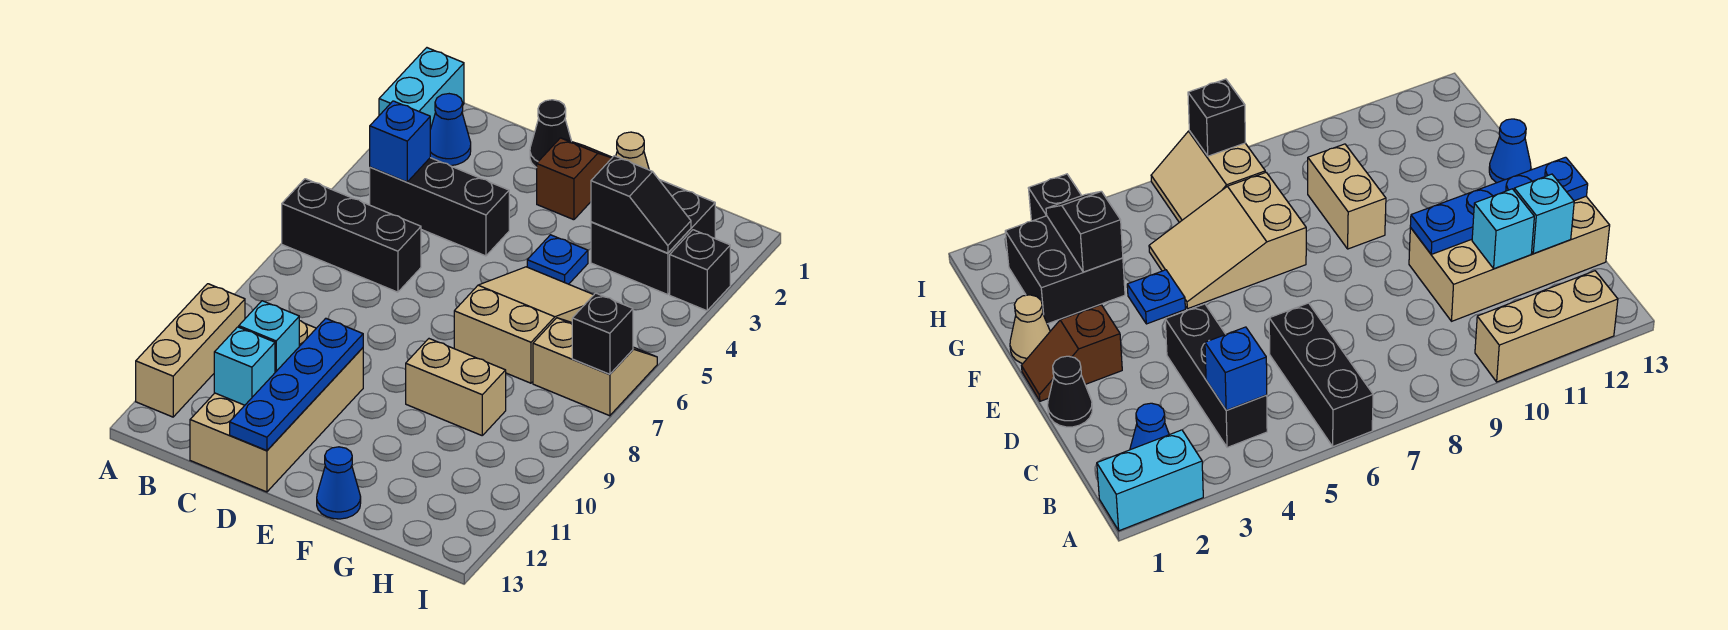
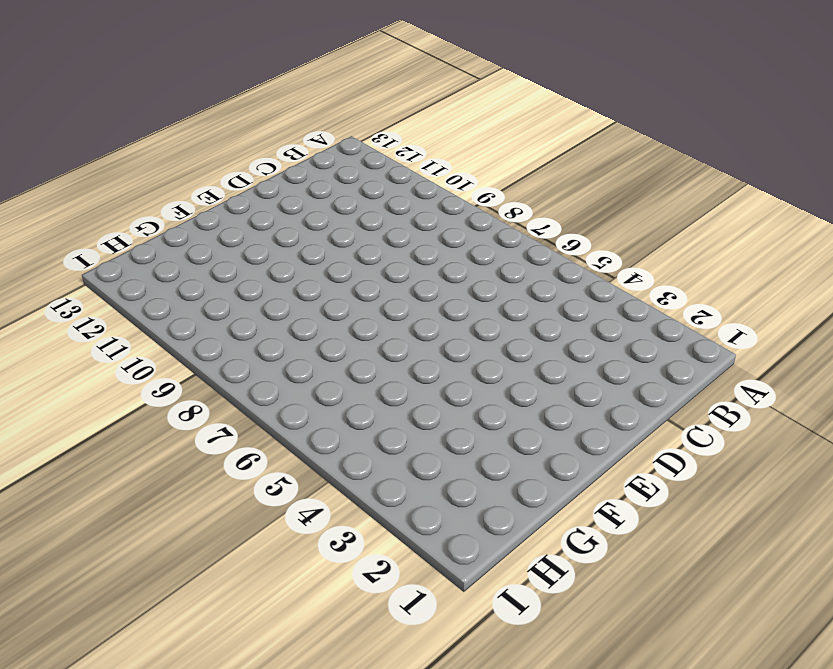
none -> cyan 1x2 brick [379,48,464,129]
none -> black 1x3 brick [282,179,421,292]
none -> tan 1x3 brick [136,284,245,417]

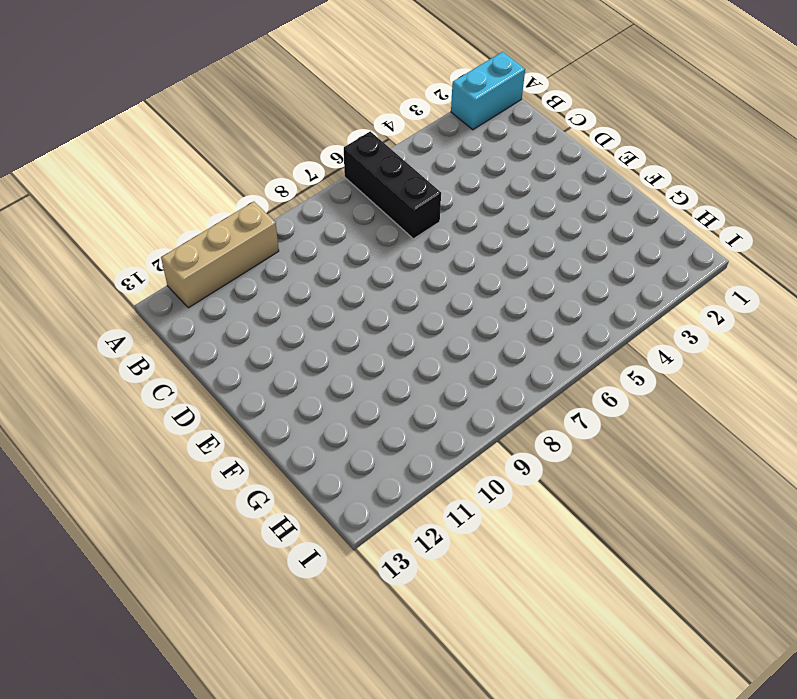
none -> blue 1x1 cone [430,94,471,166]
none -> black 1x3 brick [370,158,509,256]
none -> tan 2x4 brick [190,321,363,492]

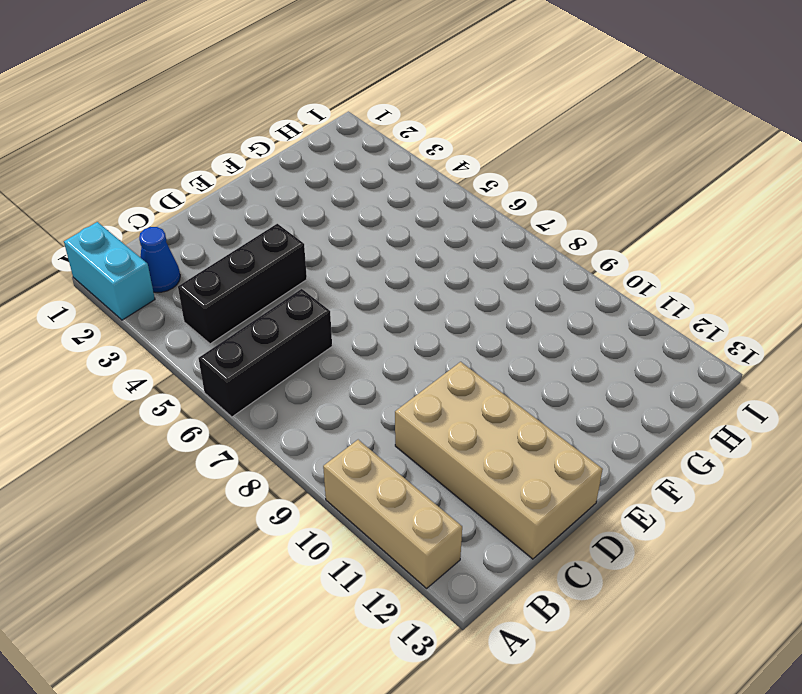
none -> black 1x1 cone [530,100,571,168]
none -> brown 1x2 slope [537,138,612,220]
none -> tan 1x1 cone [616,132,649,170]

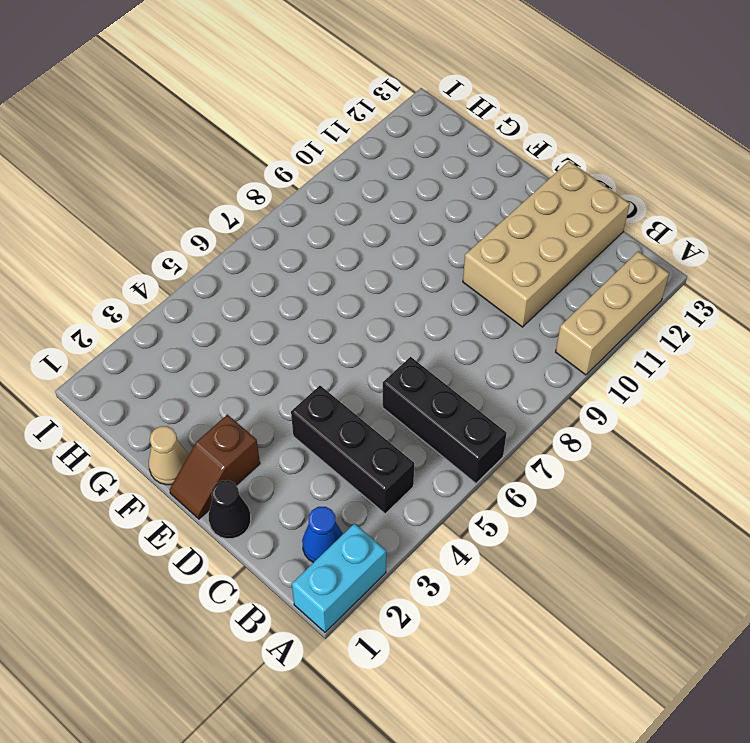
none -> blue 1x1 plate [527,235,588,284]
none -> tan 2x3 slope [454,267,593,383]
none -> tan 1x2 brick [406,339,506,435]

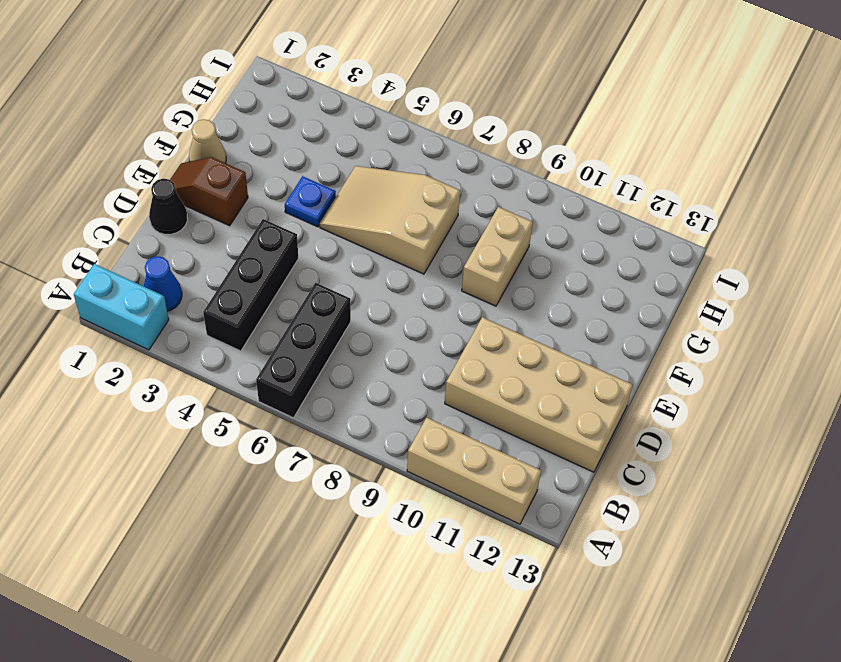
none -> blue 1x1 cone [317,447,361,519]
none -> black 2x2 brick [591,180,715,295]
none -> tan 2x2 slope [533,318,657,416]

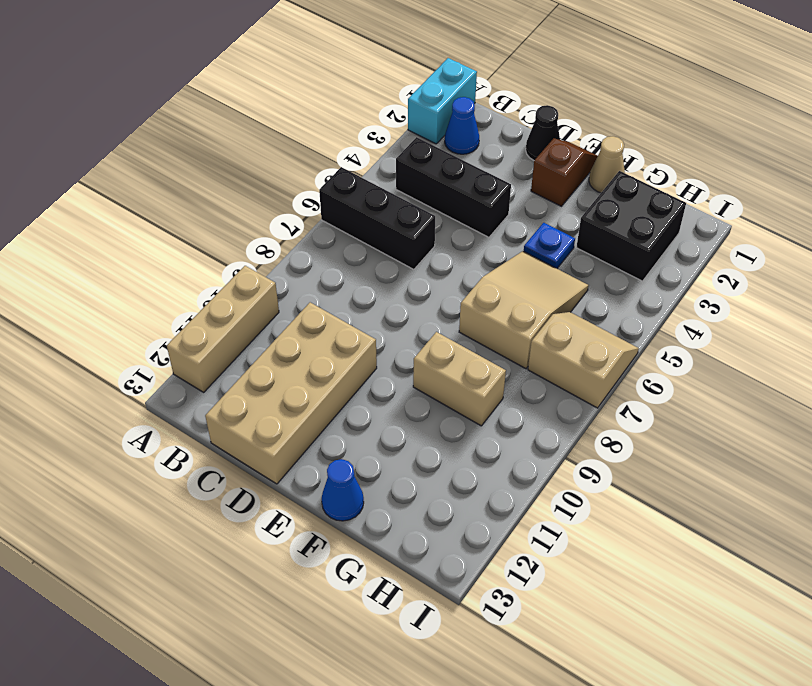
none -> black 1x1 brick [670,230,730,311]
none -> blue 1x1 brick [370,101,430,182]
none -> cyan 1x1 brick [239,301,299,372]

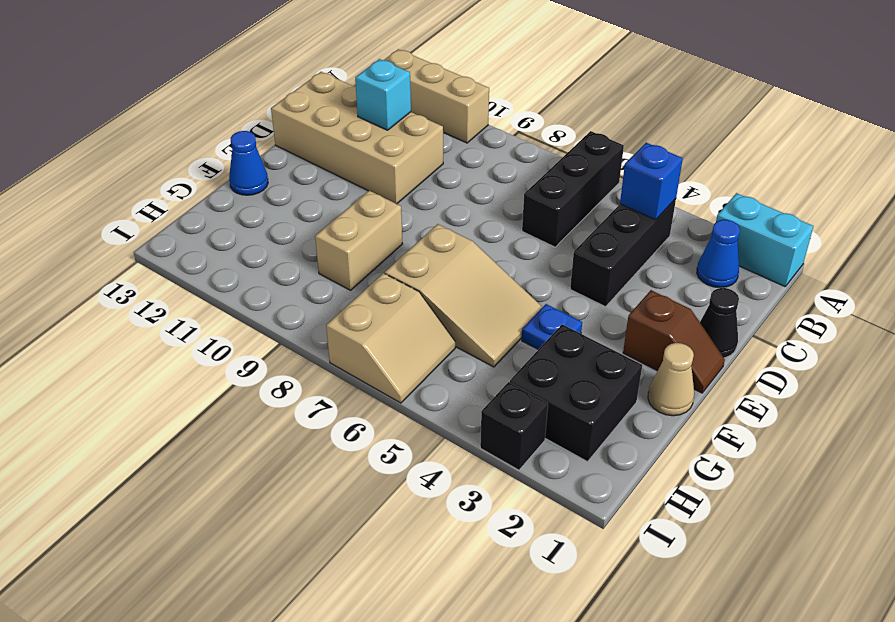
none -> cyan 1x1 brick [214,327,275,405]
none -> blue 1x4 plate [230,318,363,451]
none -> black 1x2 slope [591,156,691,253]

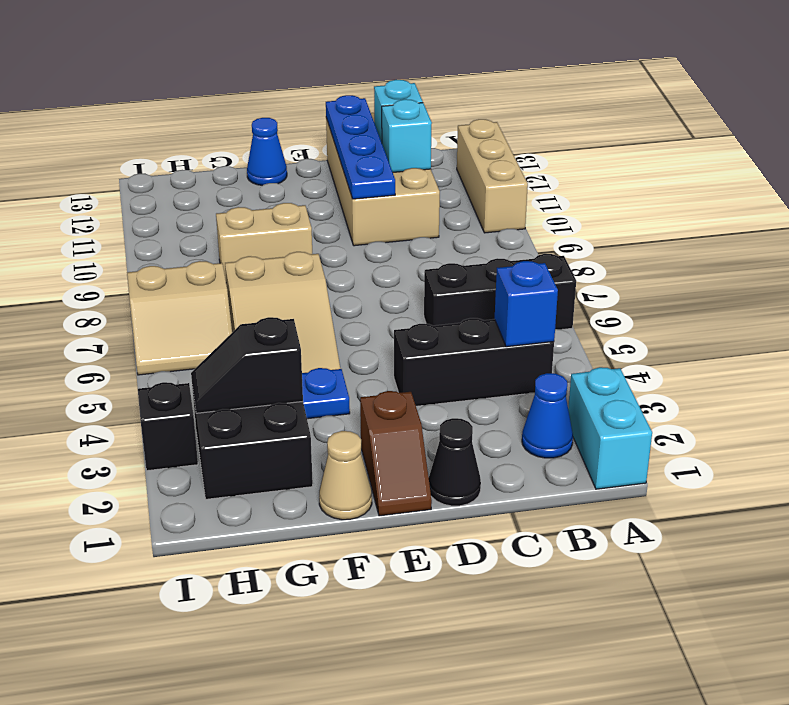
none -> black 1x1 brick [572,293,633,374]

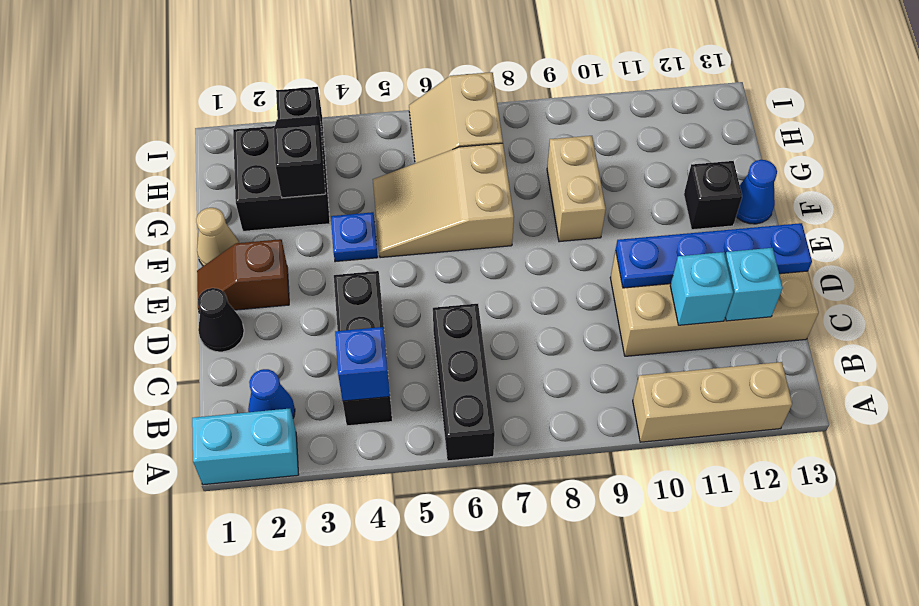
black 1x1 brick [684,161,742,230] -> black 1x1 brick moved to [572,293,633,374]

